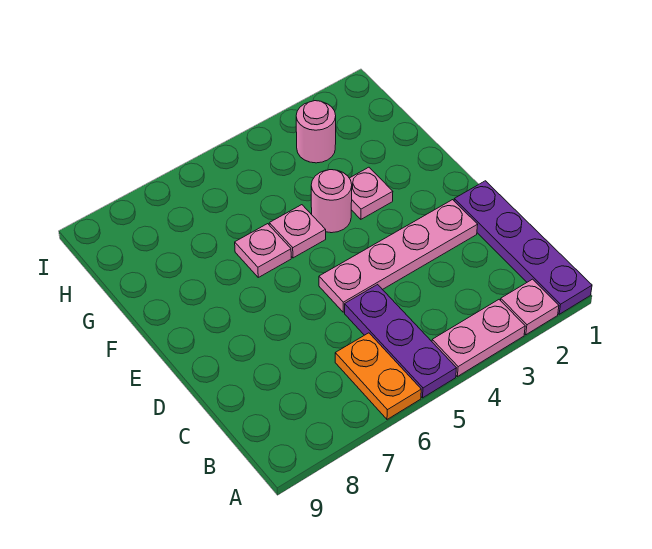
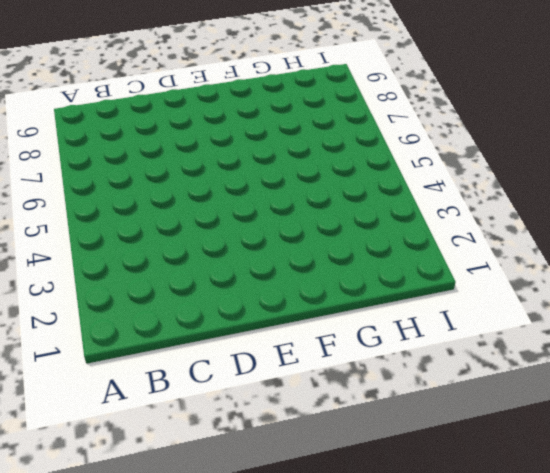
none -> purple 1x4 plate [454,181,592,314]
none -> pink 1x1 plate [501,279,559,335]

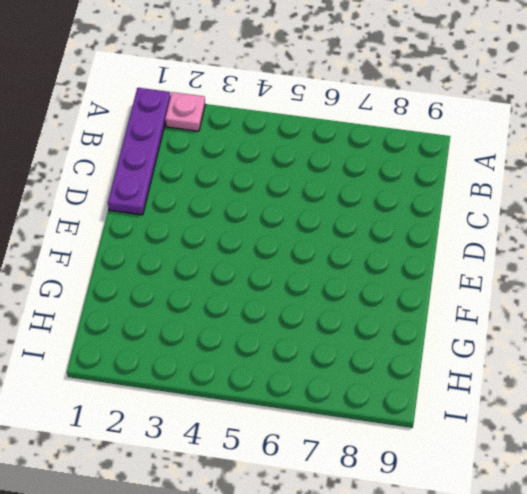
none -> pink 1x2 plate [432,300,525,377]
none -> purple 1x3 plate [345,285,456,398]

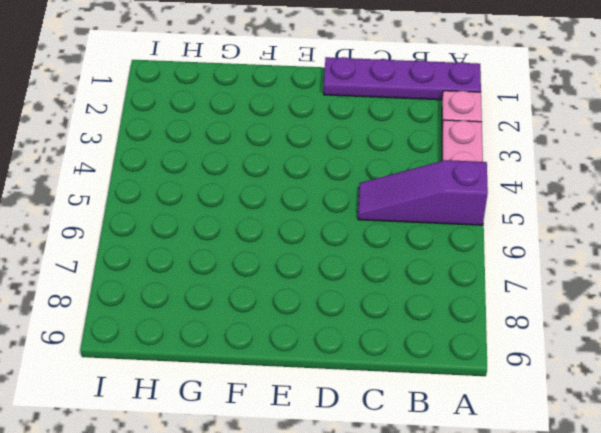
purple 1x3 slope [358,160,488,225] -> purple 1x3 plate [345,285,456,398]
none -> orange 1x2 plate [335,333,421,419]
none -> pink 1x4 plate [319,200,478,312]

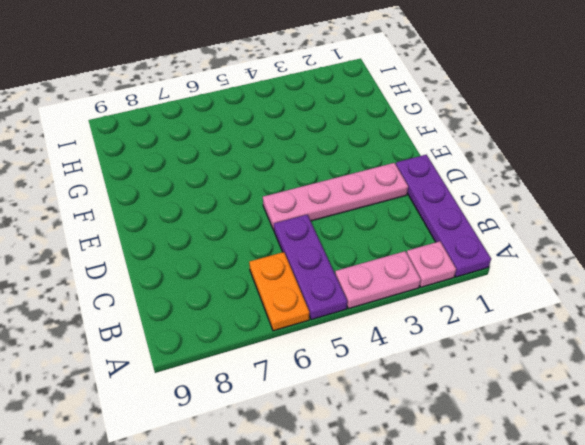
none -> pink 1x1 plate [350,167,393,219]
none -> pink 1x1 round brick [311,170,352,233]

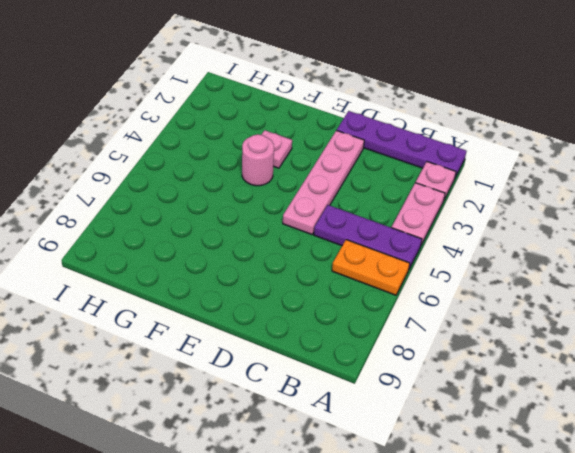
none -> pink 1x1 plate [269,205,326,258]
none -> pink 1x1 plate [235,224,291,277]

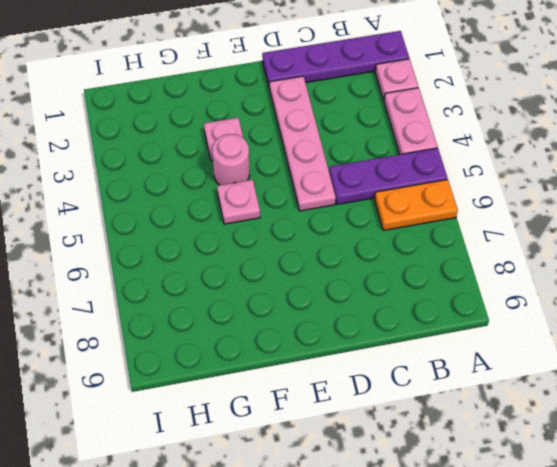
none -> pink 1x1 plate [235,224,291,277]
none -> pink 1x1 round brick [296,101,336,163]

